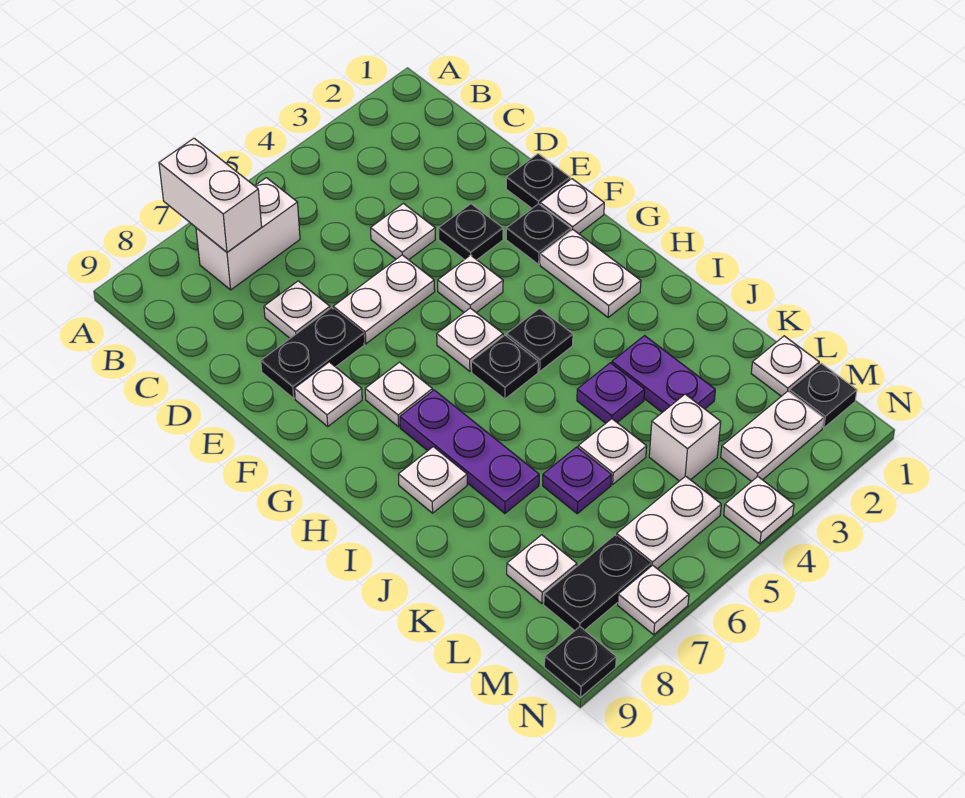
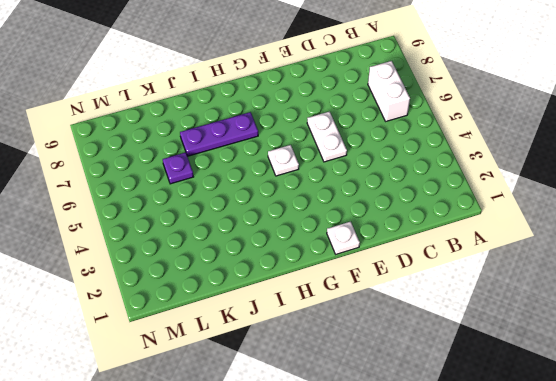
none -> white 1x1 plate [371,204,435,260]
none -> white 1x1 plate [264,281,330,338]
none -> black 1x1 plate [506,154,570,208]
none -> black 1x1 plate [438,204,503,260]

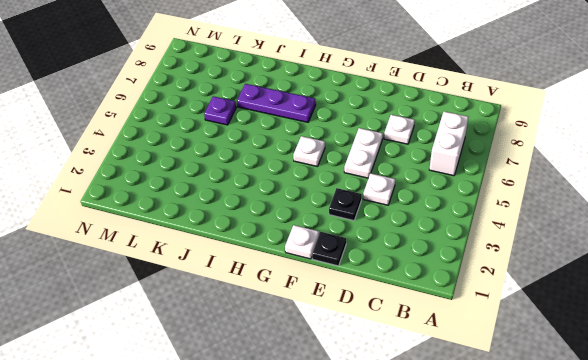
none -> black 1x2 plate [261,308,364,398]
none -> black 1x1 plate [506,204,571,264]
none -> white 1x1 plate [438,255,503,313]
none -> white 1x1 plate [295,362,362,426]

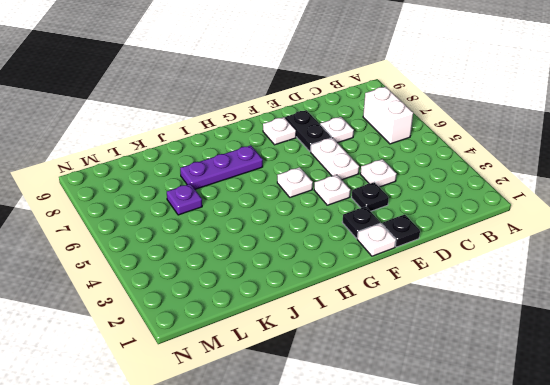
none -> white 1x2 plate [540,230,641,317]
none -> white 1x1 plate [365,362,433,427]
none -> black 1x1 plate [507,308,573,371]
none -> black 1x1 plate [471,335,538,399]

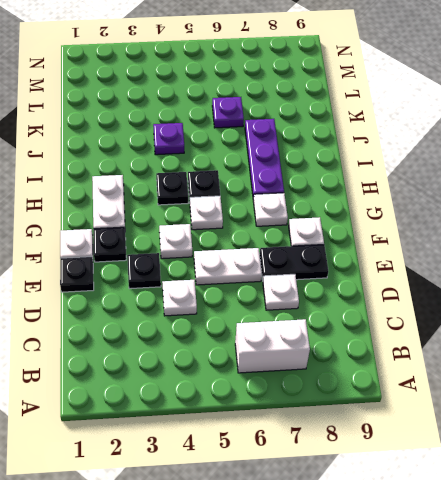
none -> white 1x1 plate [398,447,467,513]
none -> purple 1x2 plate [612,336,715,412]
none -> white 1x1 plate [578,419,647,484]
none -> white 1x1 plate [751,336,819,396]

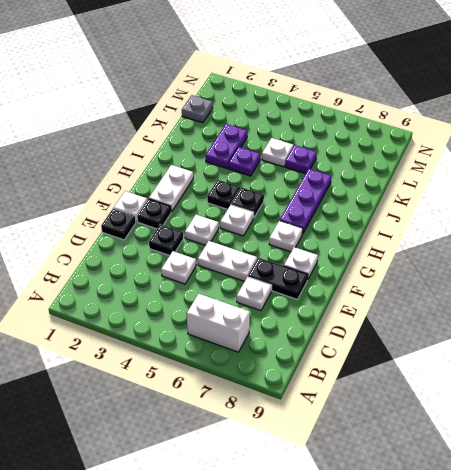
grey 1x1 plate [182,95,213,123] -> white 1x1 plate [751,336,819,396]
none -> white 1x1 plate [398,447,467,513]
none -> white 1x1 brick [649,394,721,481]
none -> white 1x1 plate [507,535,577,603]
none -> black 1x1 plate [789,363,857,428]

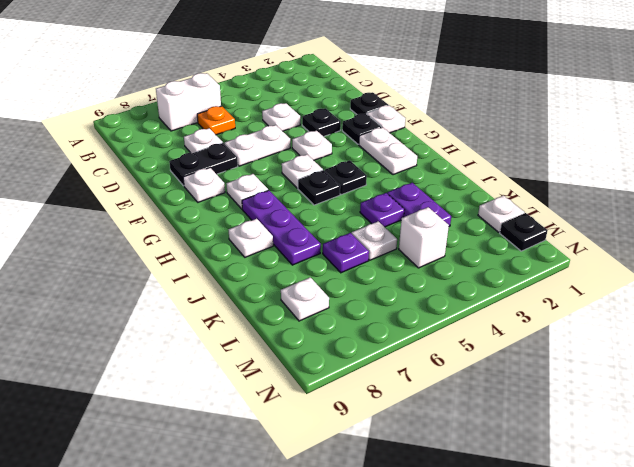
orange 1x1 plate [197,106,235,135] -> none
none -> white 1x2 plate [721,391,824,481]
none -> white 1x2 plate [617,476,721,569]
none -> black 1x2 plate [544,535,651,631]
none -> white 1x1 plate [724,477,794,544]

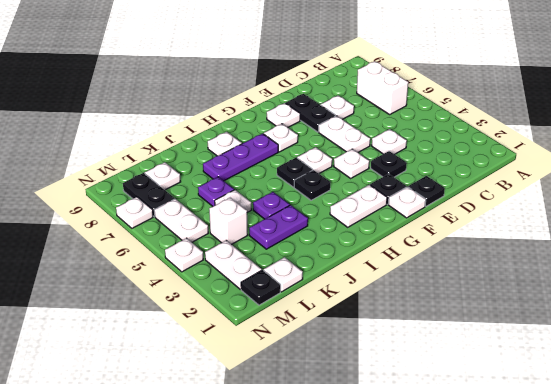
none -> black 1x1 plate [544,627,616,698]
none -> white 1x2 brick [159,138,262,252]

